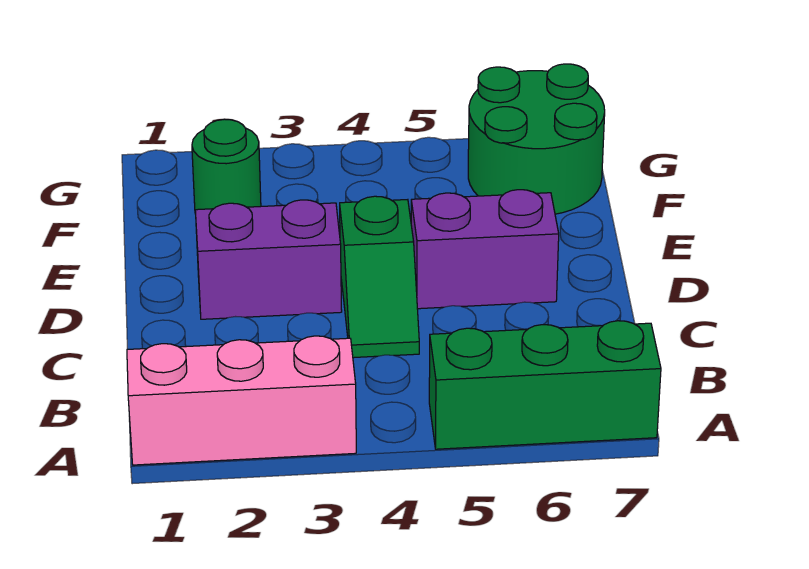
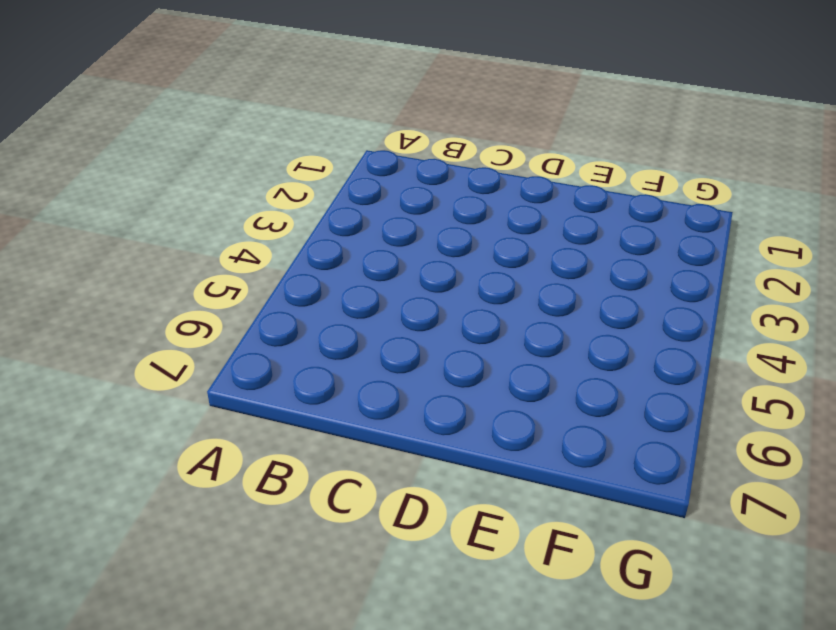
none -> pink 1x3 brick [127,336,356,465]
none -> green 1x3 brick [429,321,661,449]

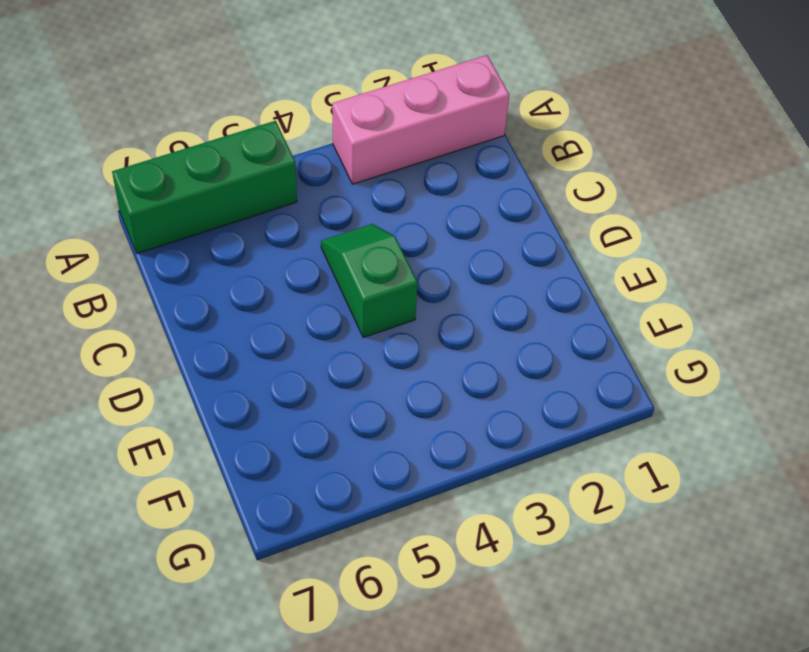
none -> purple 1x2 brick [195,200,342,319]
none -> purple 1x2 brick [411,190,559,309]

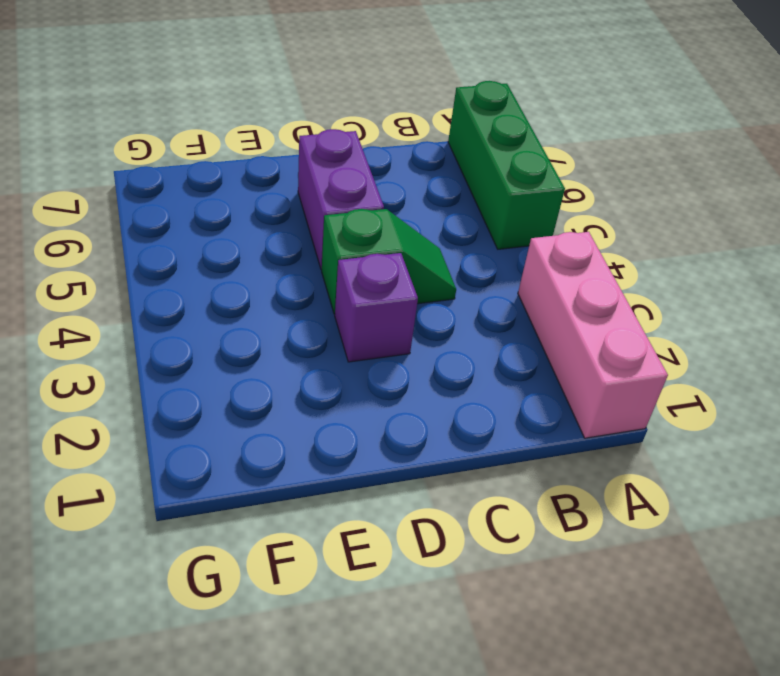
purple 1x1 brick [335,253,418,362] -> purple 1x2 brick [195,200,342,319]
none -> green 1x1 round brick [192,119,261,214]
none -> green 2x2 round brick [468,64,605,214]

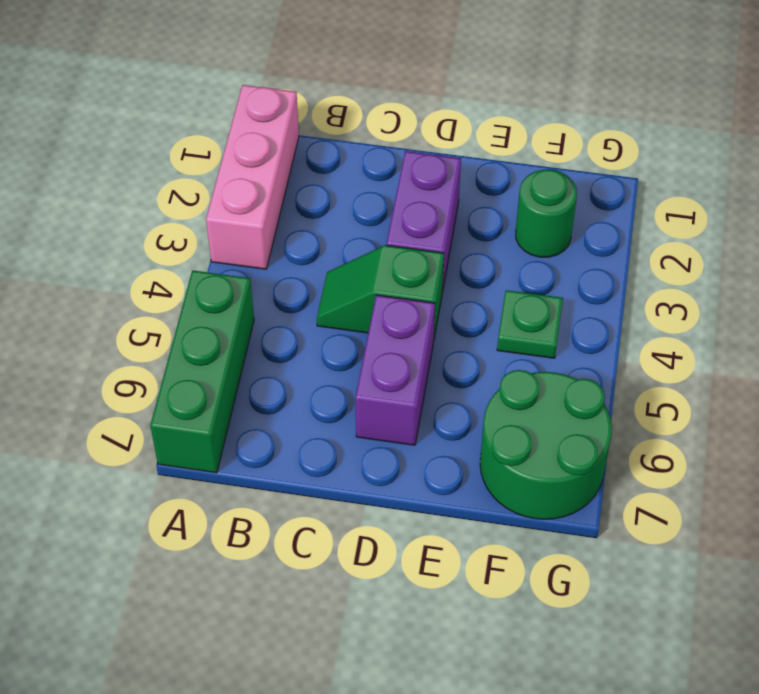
green 1x1 plate [497,290,563,358] -> none

